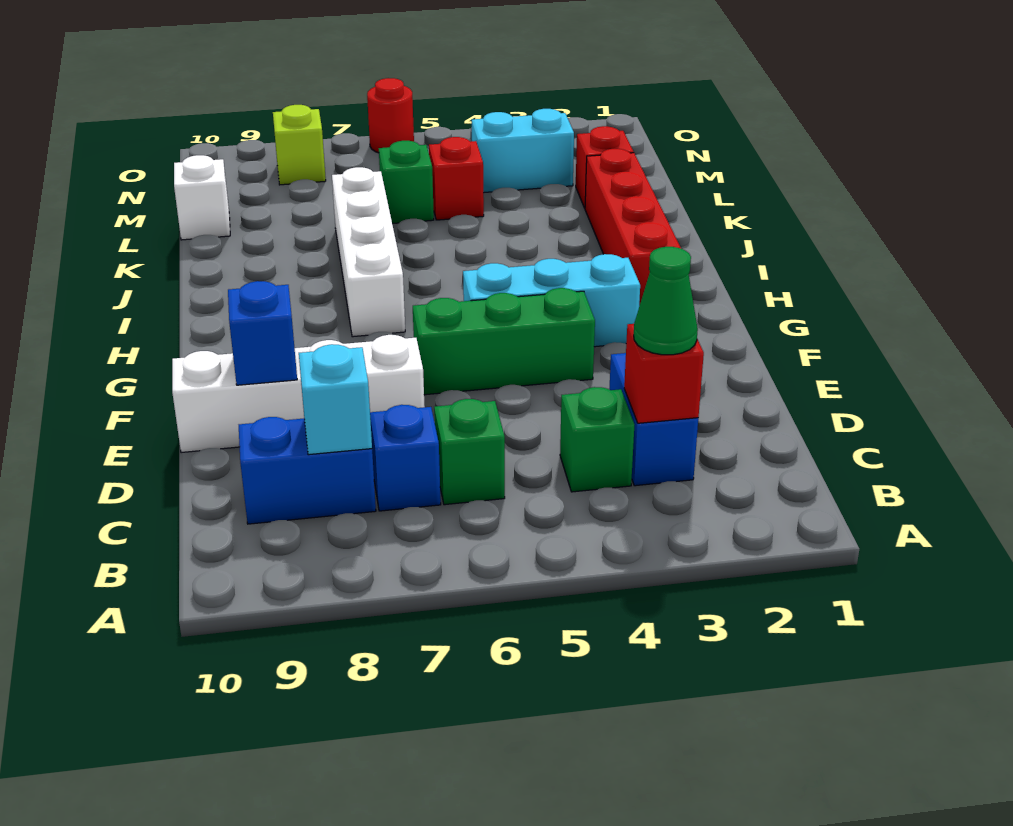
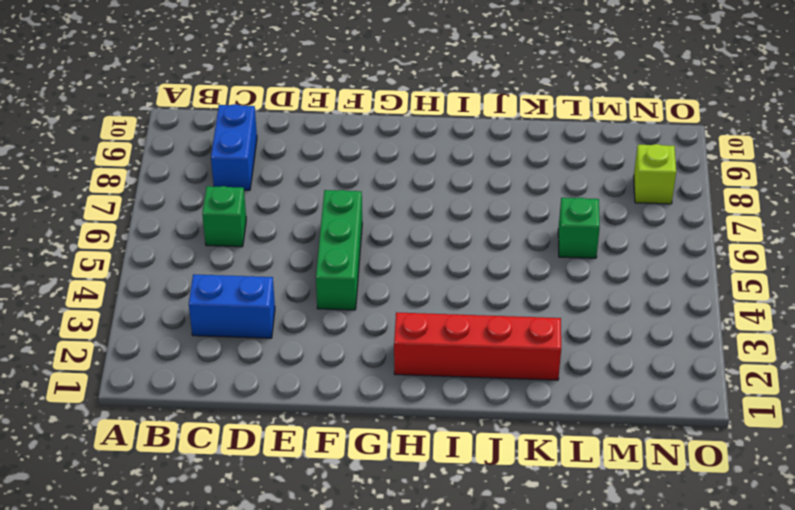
none -> green 1x1 brick [560,387,634,492]
none -> blue 1x1 brick [370,405,441,511]
none -> white 1x4 brick [172,335,425,453]

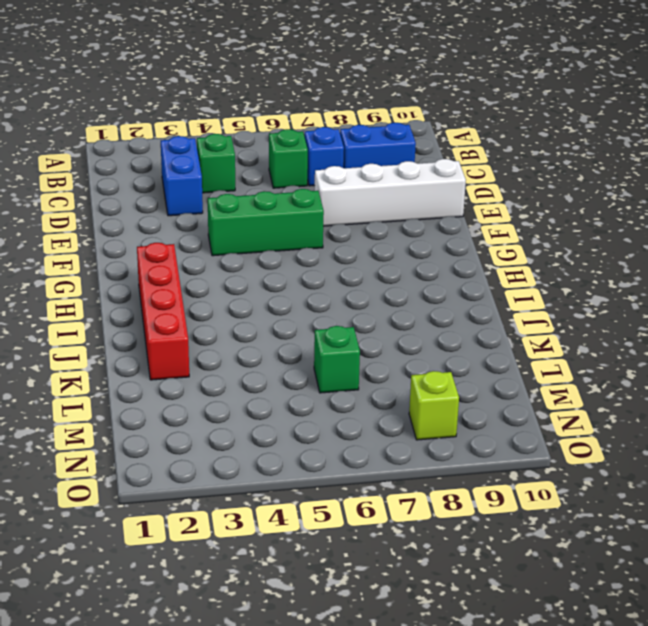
none -> cyan 1x3 brick [463,254,640,347]
none -> white 1x4 brick [332,167,405,337]
none -> red 1x1 brick [576,126,634,208]

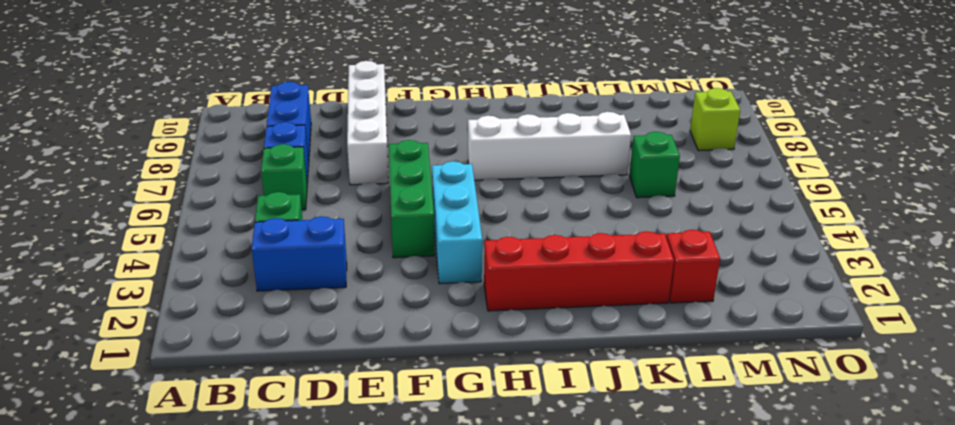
none -> red 1x1 brick [429,137,484,220]
none -> white 1x1 brick [174,155,230,240]
none -> cyan 1x2 brick [472,109,574,193]

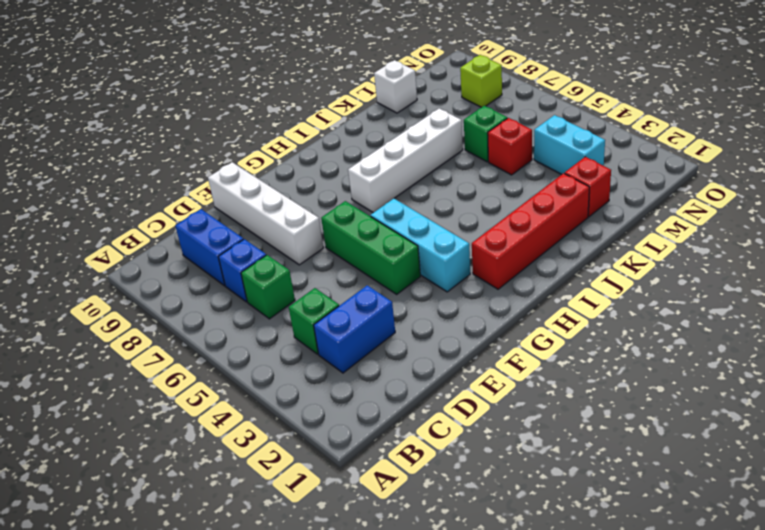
none -> red 1x1 round brick [367,78,414,153]
none -> red 1x1 brick [624,324,704,423]
none -> cyan 1x1 brick [299,344,372,455]

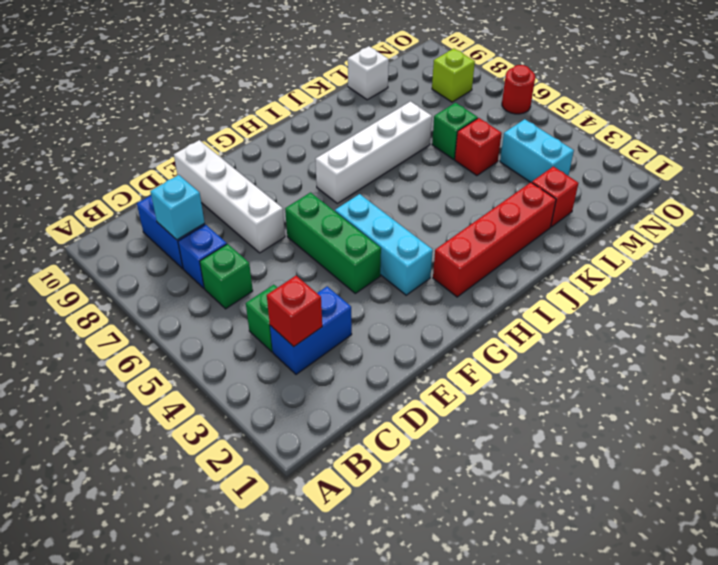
none -> blue 1x1 brick [228,281,297,385]
none -> green 1x1 cone [634,247,698,355]

